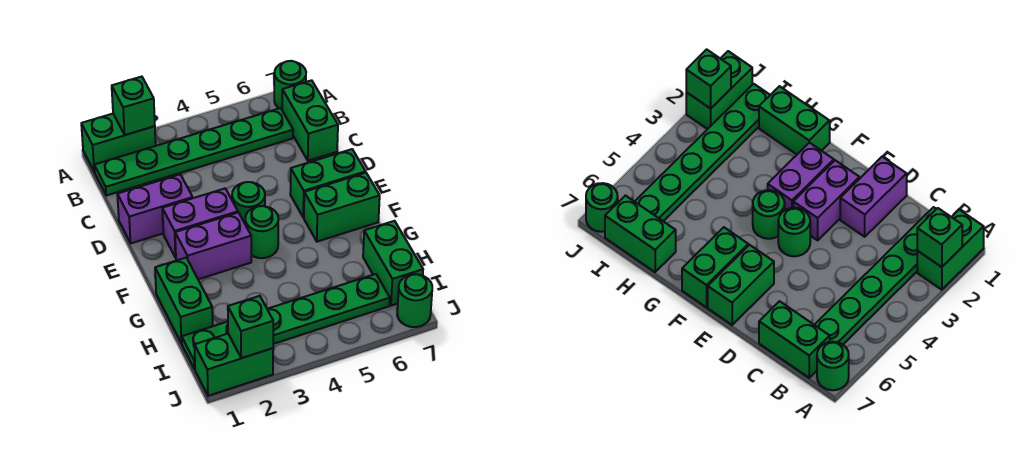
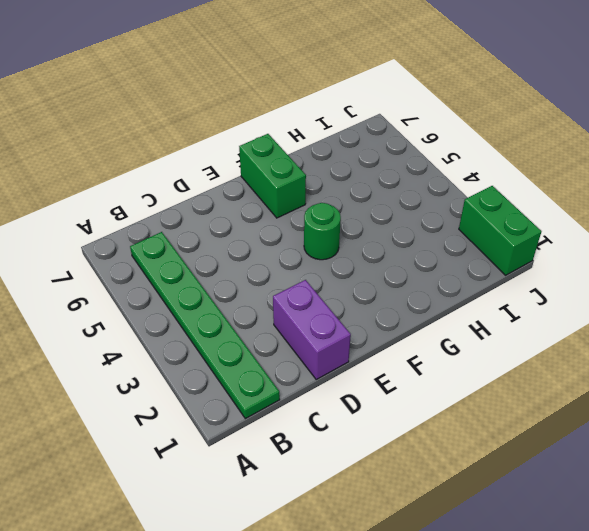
none -> green 1x2 brick [81,114,156,172]
none -> green 1x1 round brick [274,61,306,109]
none -> green 1x2 brick [282,80,338,161]

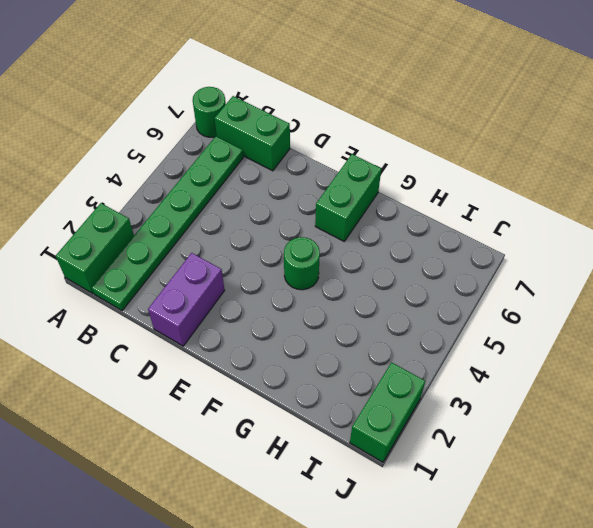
none -> purple 1x2 brick [162,189,238,258]
none -> green 1x1 round brick [232,182,265,223]
none -> green 1x2 brick [290,149,366,218]

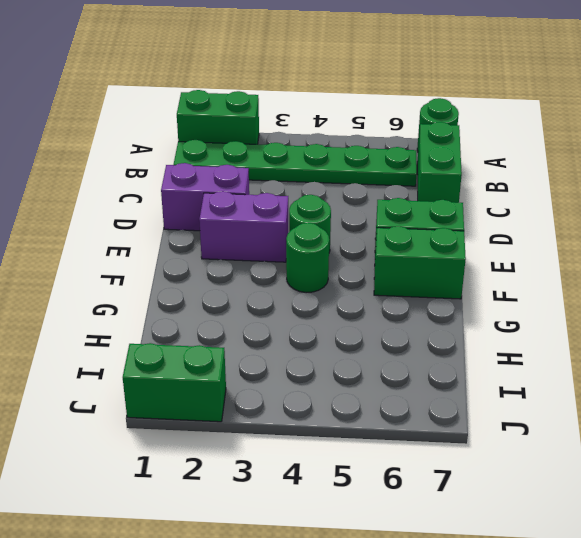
none -> purple 1x2 brick [175,213,251,279]
none -> green 1x2 brick [155,258,213,344]
none -> green 1x2 brick [363,221,423,306]

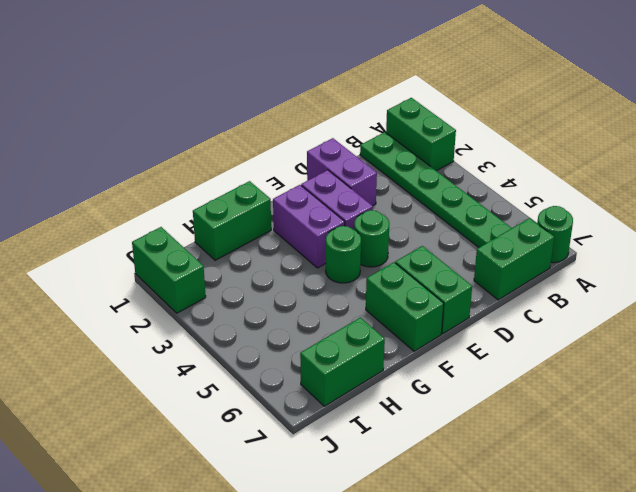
none -> green 1x6 plate [182,274,390,369]
none -> green 1x1 round brick [397,274,432,327]
none -> green 1x1 brick [112,77,155,135]

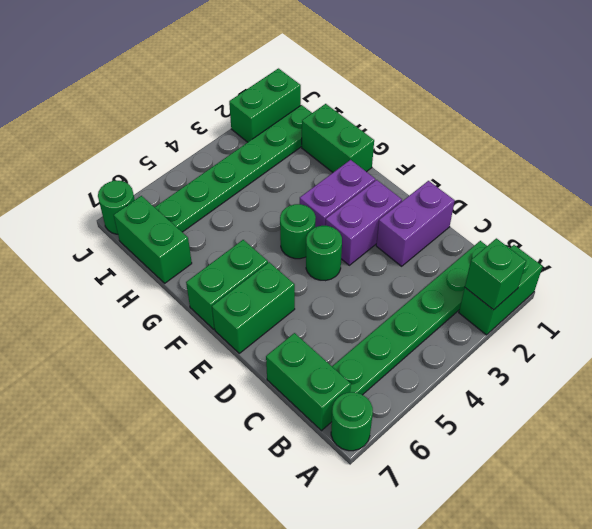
none -> green 1x1 brick [228,296,273,358]

